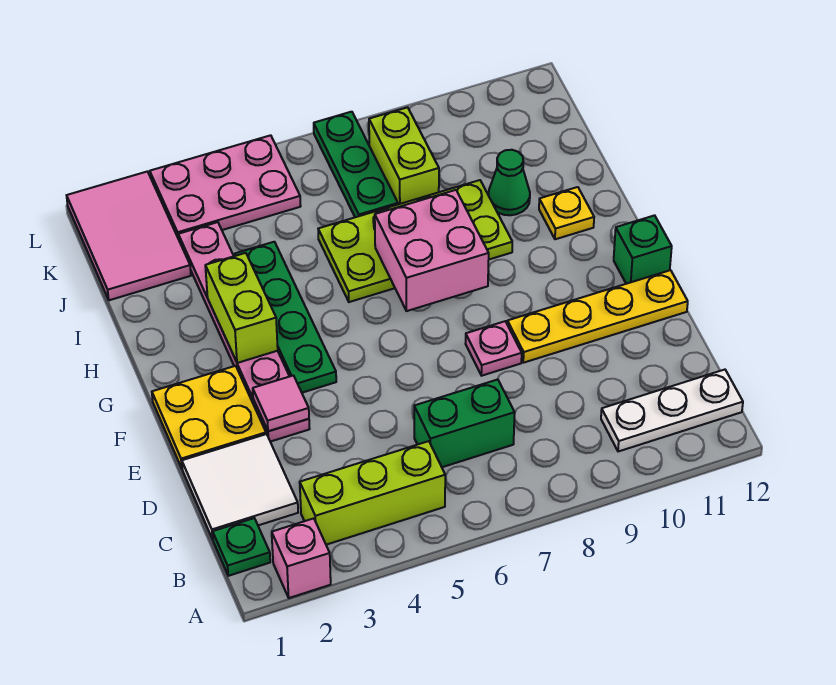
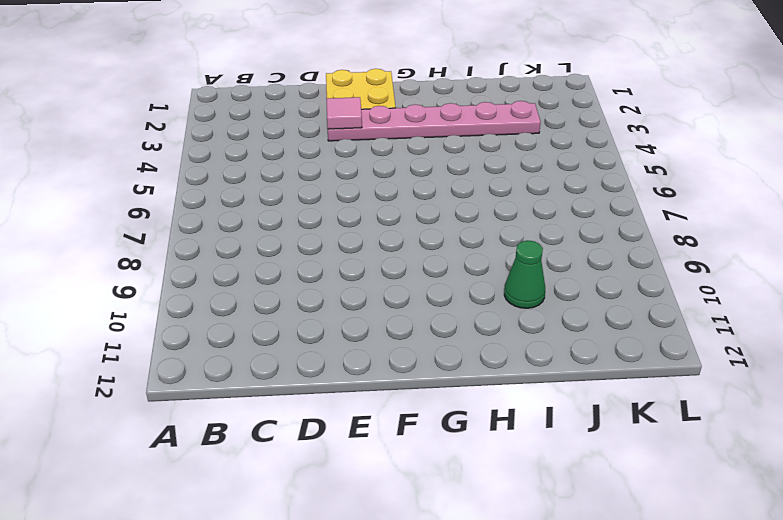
none -> pink 1x1 brick [272,518,331,598]
none -> green 1x1 plate [213,518,270,576]
none -> lime 1x3 brick [299,441,445,545]

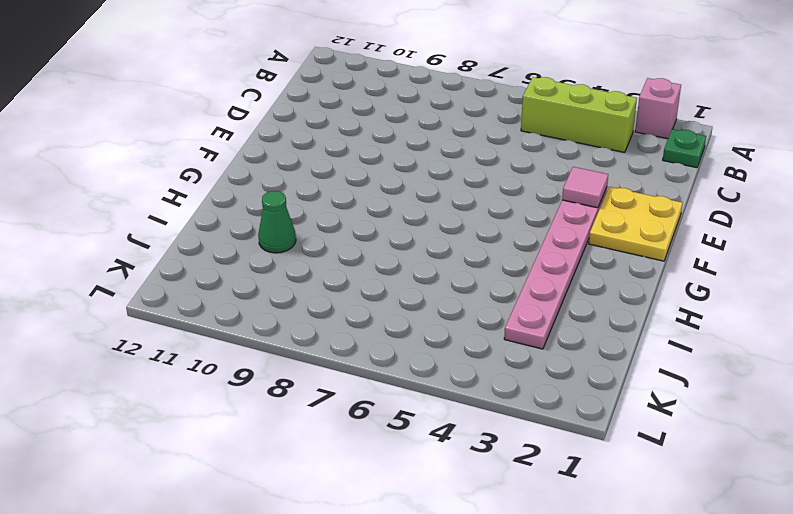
none -> white 1x3 plate [601,370,743,452]
none -> white 2x2 tile [182,434,298,539]
none -> green 1x2 brick [414,379,515,467]

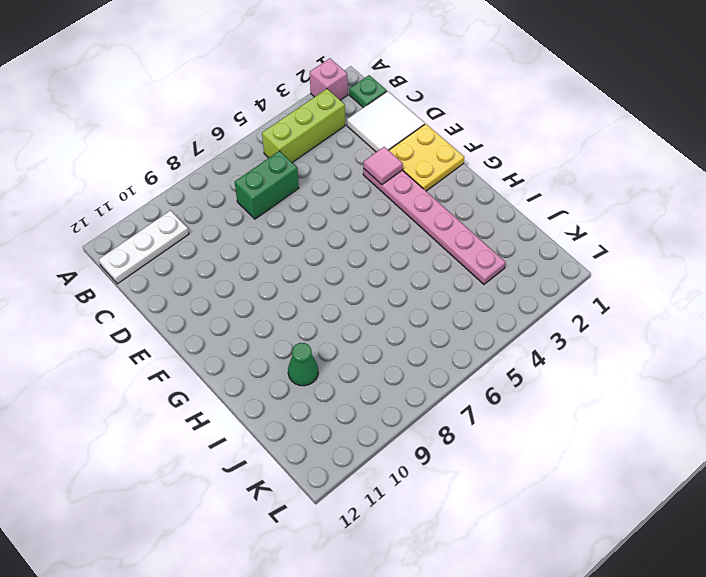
none -> pink 1x1 plate [466,321,522,376]
none -> yellow 1x4 plate [507,270,688,363]
none -> green 1x4 plate [235,242,336,393]

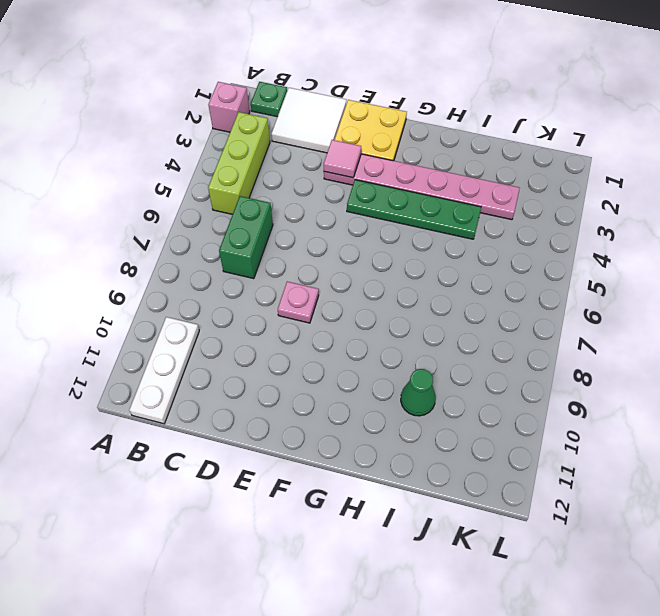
none -> yellow 1x4 plate [507,270,688,363]
none -> green 1x1 brick [614,215,672,284]
none -> lime 2x4 plate [318,180,512,302]

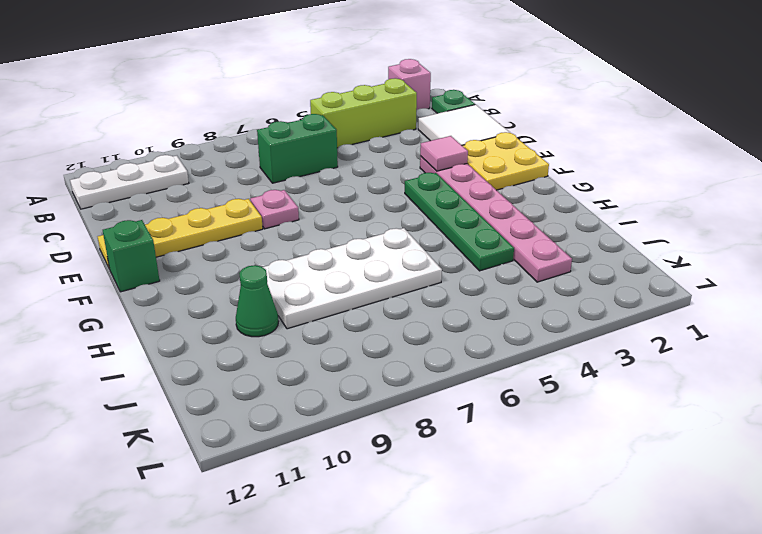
white 2x4 plate [263,228,442,329] -> lime 2x4 plate [318,180,512,302]
none -> yellow 1x1 plate [539,187,594,239]
none -> pink 2x3 tile [67,171,191,300]
none -> green 1x3 plate [314,112,398,217]

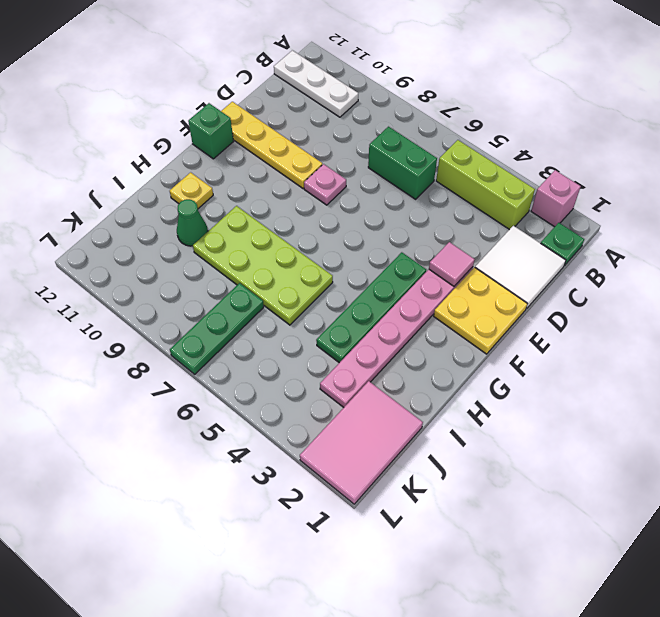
none -> lime 1x2 brick [369,107,439,204]
none -> pink 2x3 plate [150,135,301,239]
none -> lime 1x2 brick [205,253,278,363]

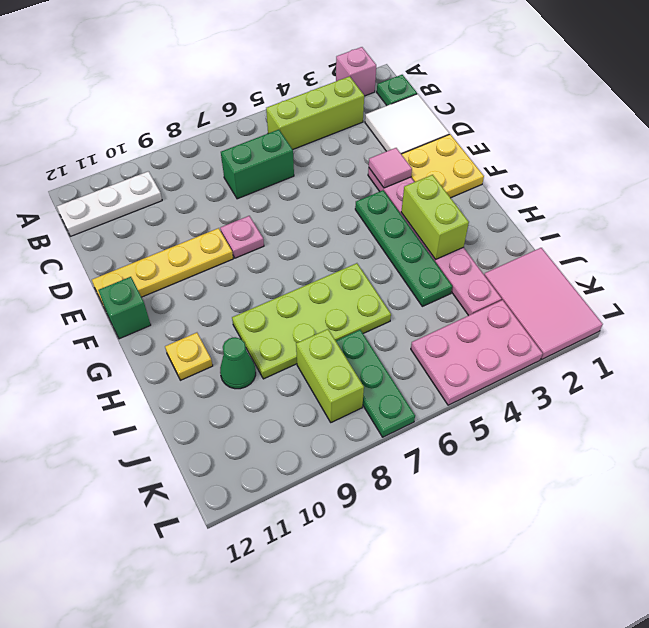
none -> pink 2x2 brick [375,190,489,311]

